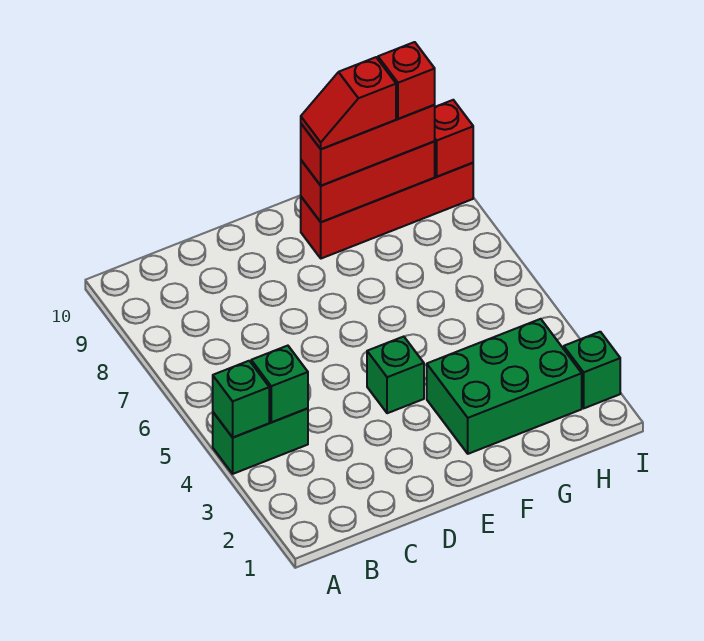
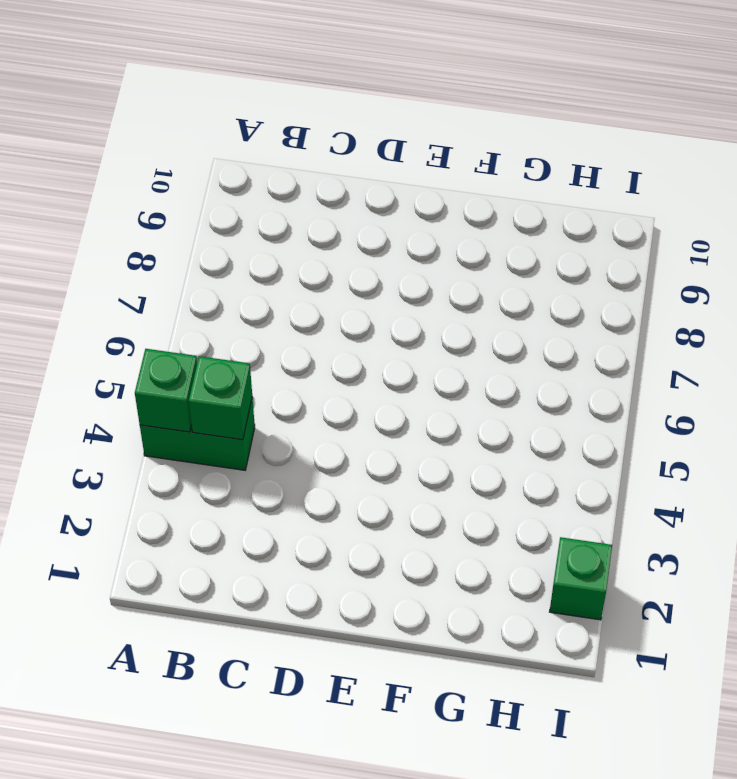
none -> green 1x1 brick [367,337,424,413]
none -> green 2x3 brick [427,319,582,454]
none -> red 1x4 brick [301,163,473,259]

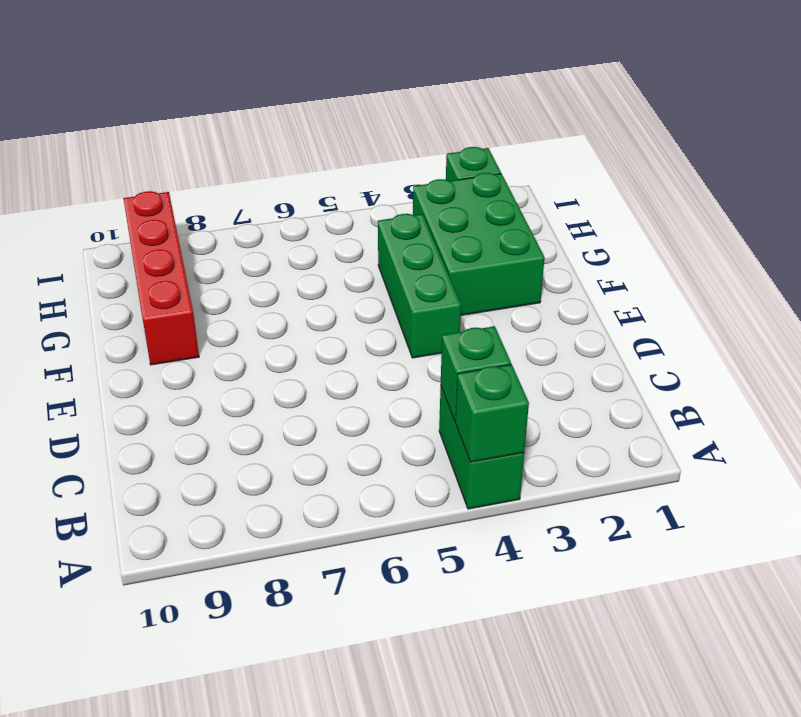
green 1x3 brick [378,214,461,358] -> green 1x1 brick [367,337,424,413]
none -> red 1x3 brick [301,142,435,222]
none -> red 1x1 brick [434,100,473,176]
none -> red 1x3 brick [301,105,435,186]

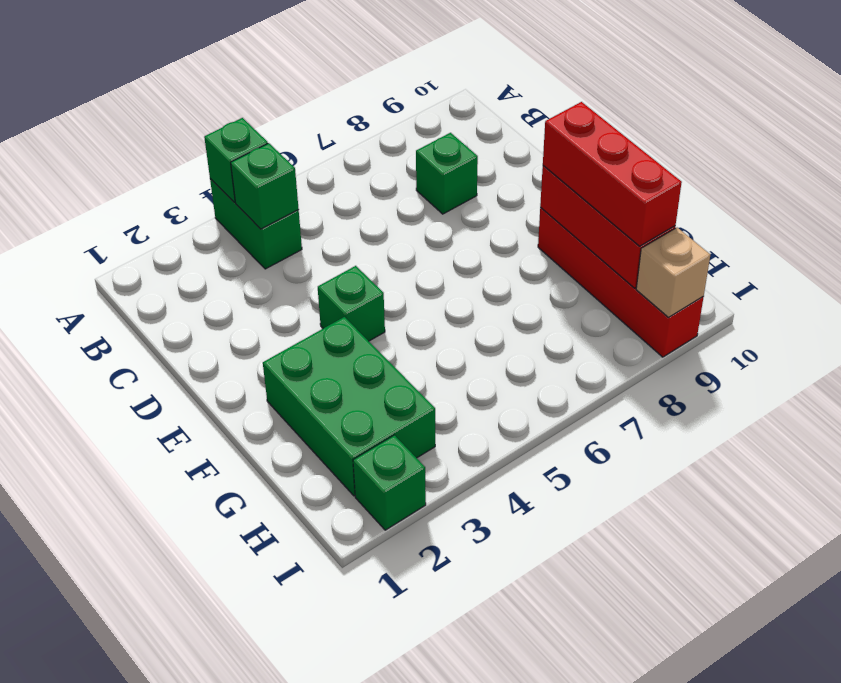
green 1x1 brick [416,133,478,214] -> none
tan 1x1 brick [636,228,710,317] -> red 1x1 brick [434,100,473,176]
none -> red 1x2 slope [301,57,396,149]
none -> red 1x1 brick [378,42,435,119]

